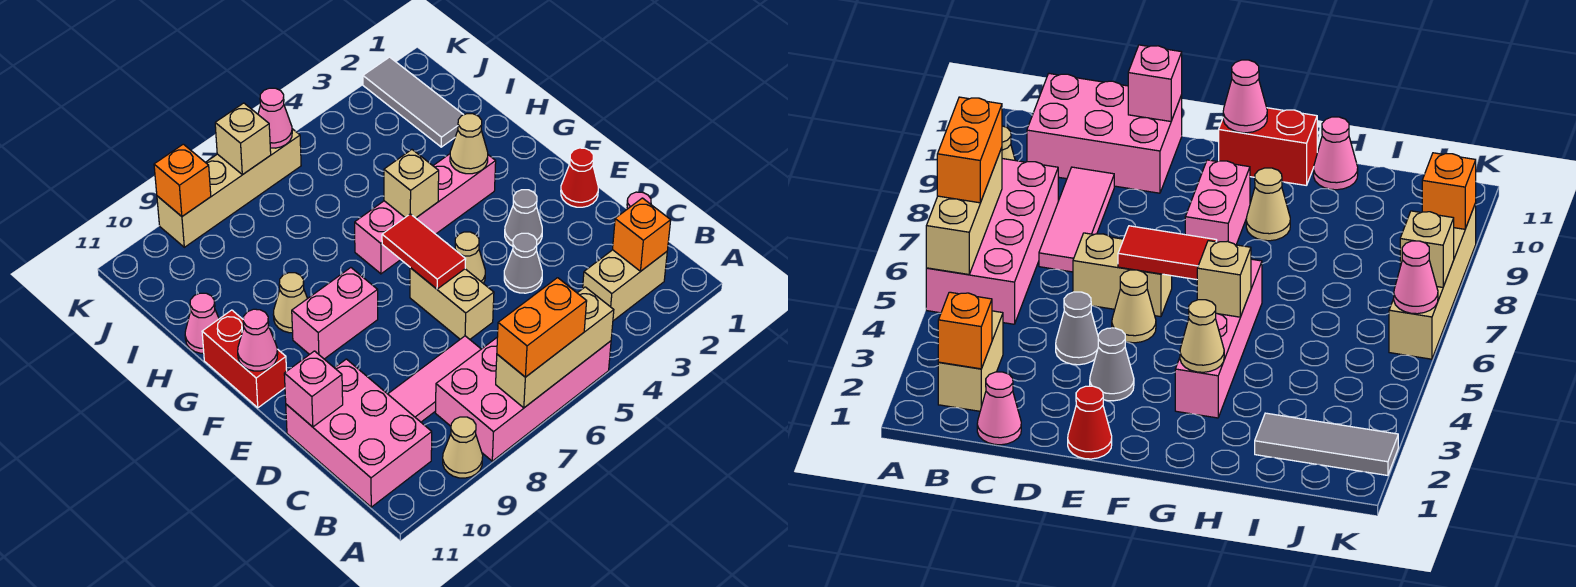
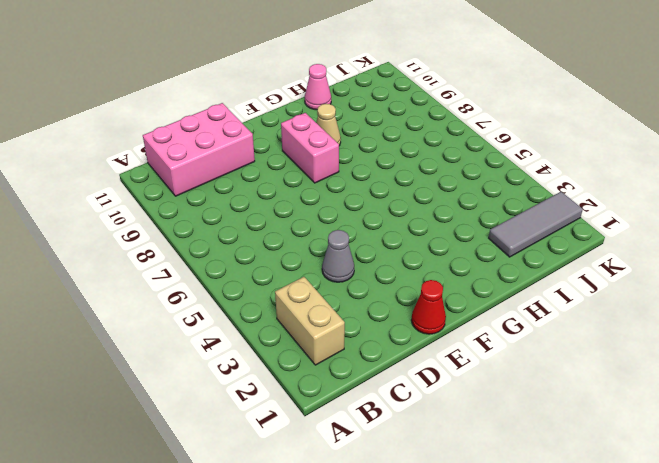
none -> pink 2x4 brick [435,338,611,461]
none -> tan 1x1 cone [443,417,483,478]
none -> pink 1x1 cone [977,372,1021,445]

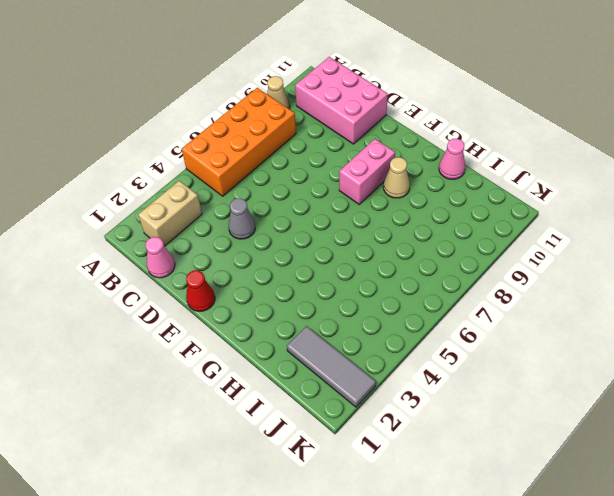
orange 2x4 brick [182,88,296,196] -> pink 2x4 brick [435,338,611,461]
none -> pink 1x3 tile [388,336,481,422]
none -> tan 1x2 brick [410,268,494,339]
none -> grey 1x1 cone [505,190,542,246]

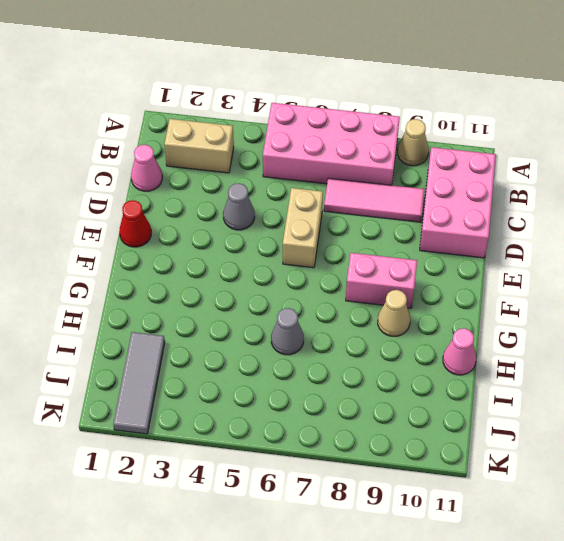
grey 1x1 cone [271,308,304,355] -> grey 1x1 cone moved to [505,190,542,246]
none -> tan 1x1 cone [455,232,485,284]
none -> red 1x2 brick [202,310,287,408]
none -> pink 1x4 brick [355,154,496,274]

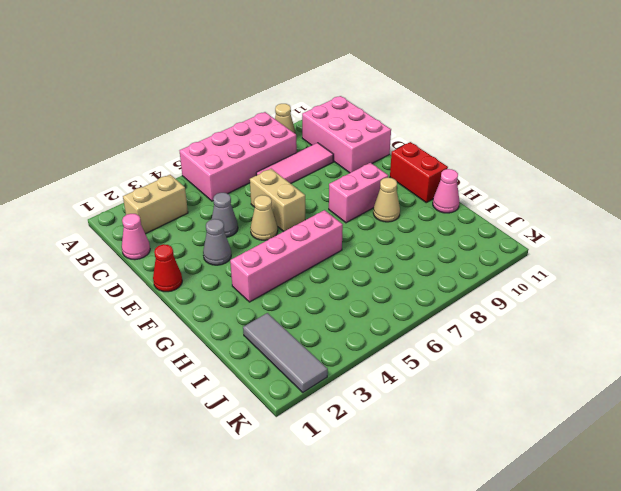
none -> tan 1x4 brick [157,129,301,247]
none -> tan 1x3 brick [496,287,614,408]
none -> orange 1x1 brick [613,198,671,271]

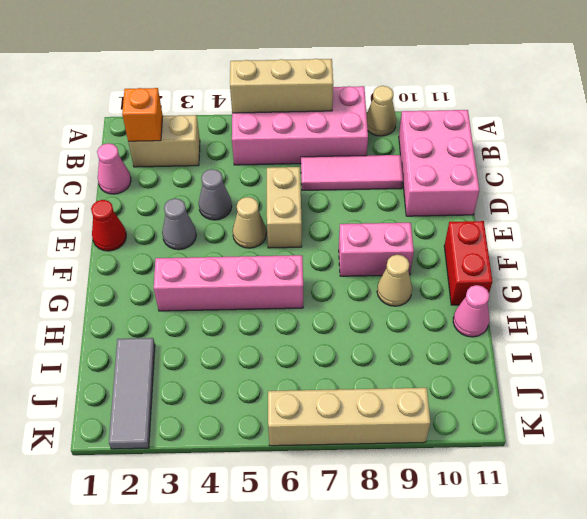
none -> pink 1x1 brick [284,351,343,427]
none -> red 1x2 tile [382,214,466,289]
none -> pink 1x1 cone [238,309,278,371]

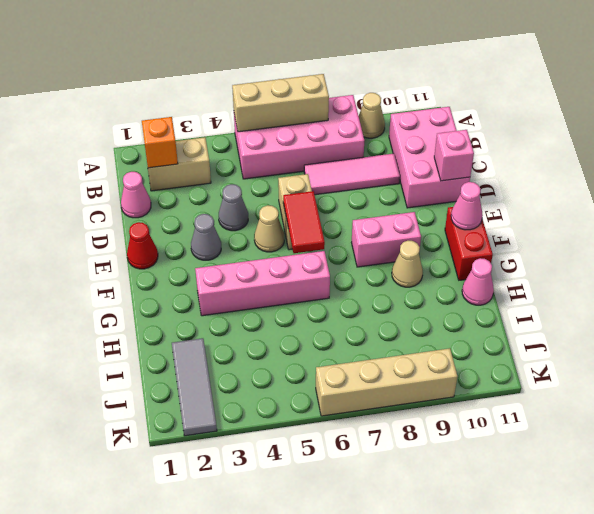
none -> tan 1x1 cone [450,114,488,174]
none -> tan 1x1 brick [384,150,439,218]
none -> pink 1x1 cone [258,88,292,148]

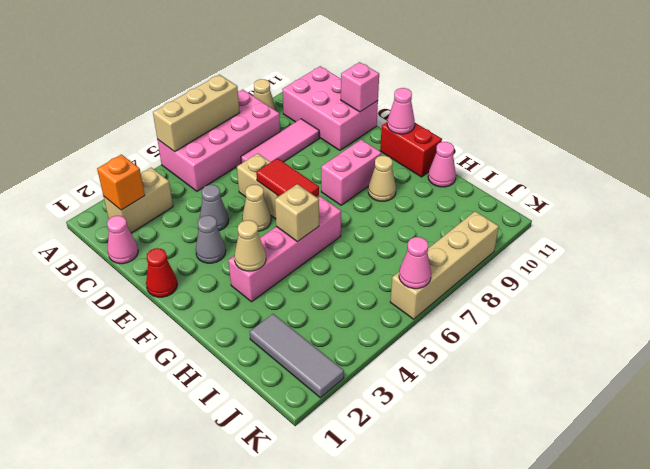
none -> tan 1x1 brick [215,103,271,175]
none -> orange 1x1 brick [154,144,211,216]
none -> orange 1x2 brick [497,278,587,377]

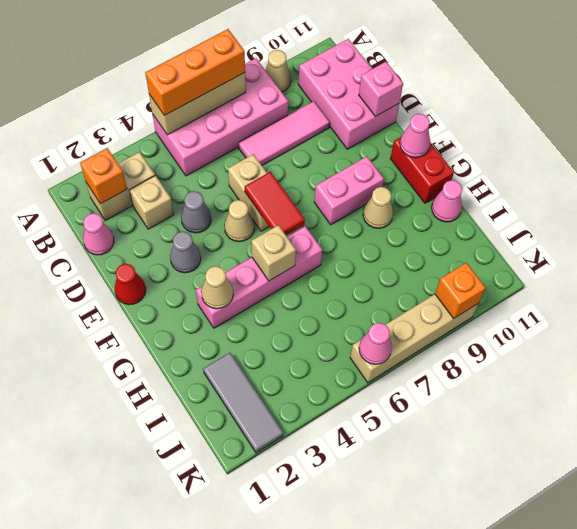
orange 1x3 brick [145,29,245,115] -> orange 1x2 brick [497,278,587,377]
tan 1x1 brick [130,176,174,229] -> tan 1x1 brick moved to [215,103,271,175]

